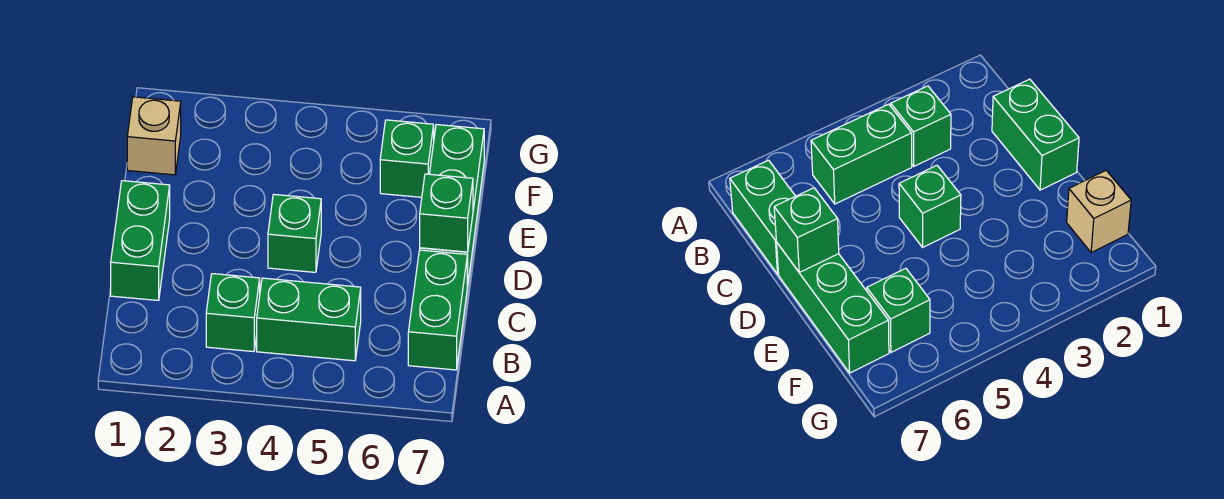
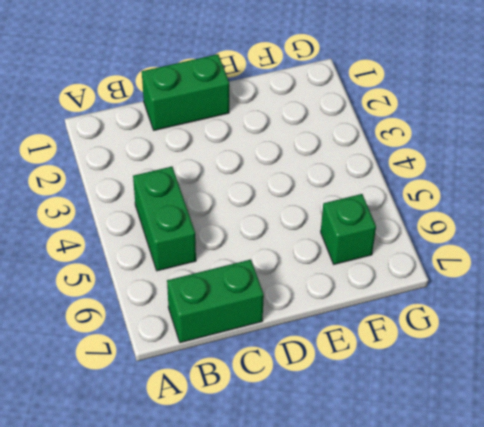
none -> green 1x1 brick [206,274,260,352]
none -> green 1x1 brick [268,194,321,272]

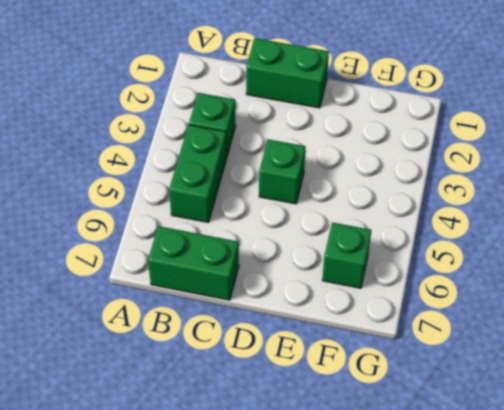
none -> green 1x3 brick [420,125,484,286]
none -> tan 1x1 brick [127,97,181,175]

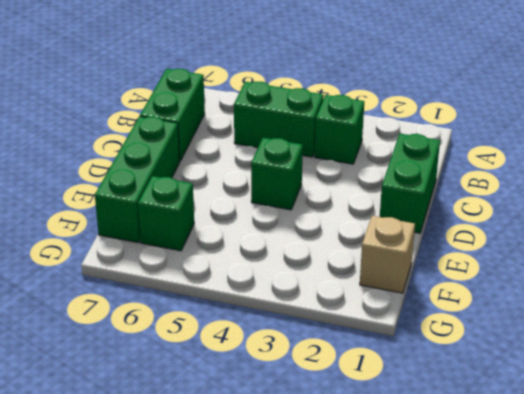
none -> green 1x1 brick [420,174,473,252]

